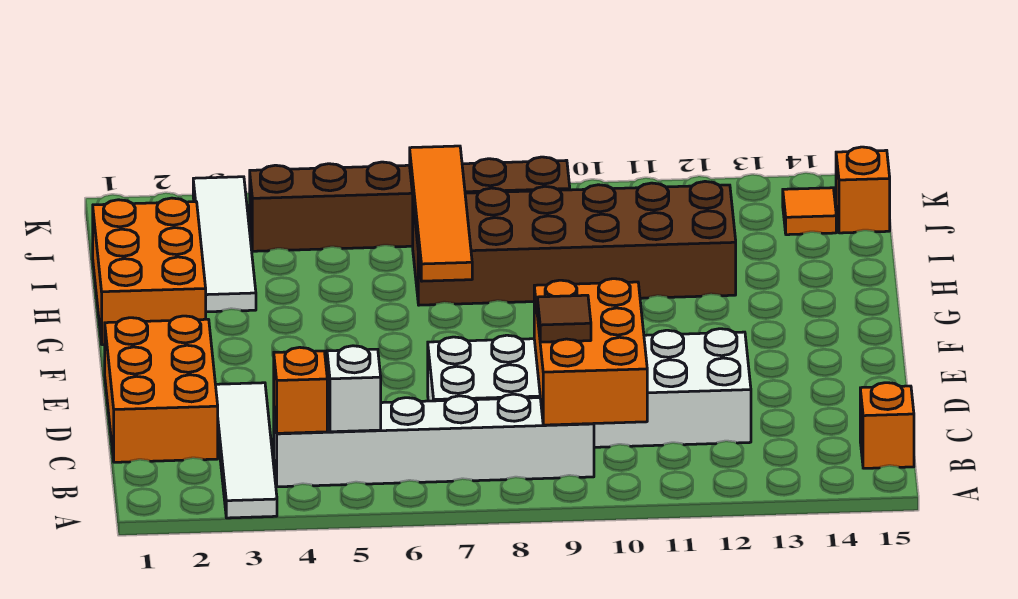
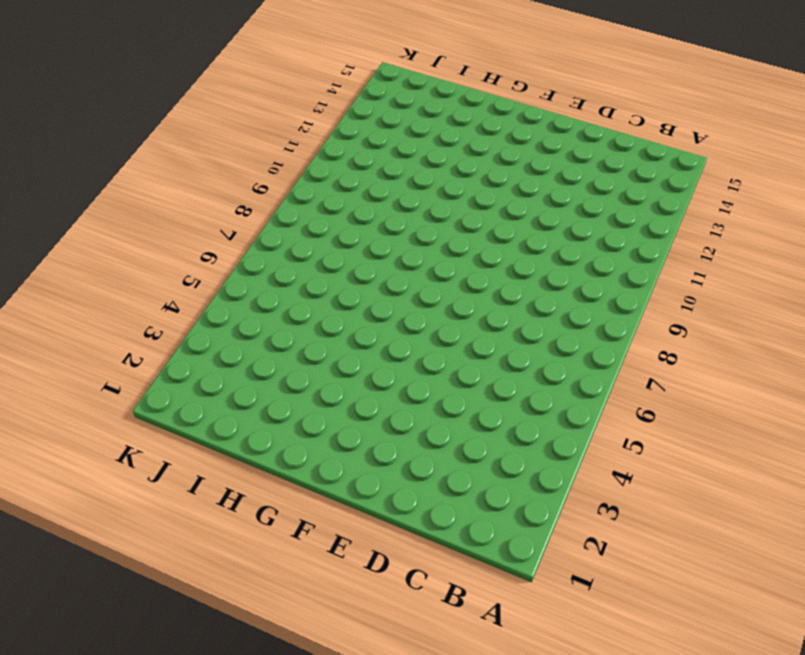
none -> white 1x4 tile [216,383,277,518]
none -> white 1x6 brick [274,394,594,487]
none -> orange 1x1 brick [860,383,914,468]

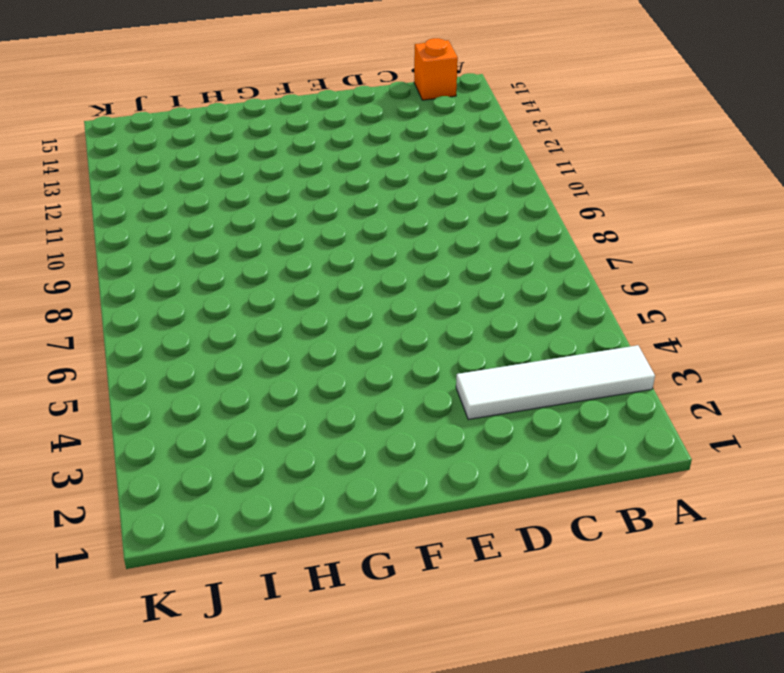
none -> white 1x6 brick [274,394,594,487]
none -> orange 2x3 brick [105,316,218,462]
none -> white 2x6 brick [428,329,751,447]

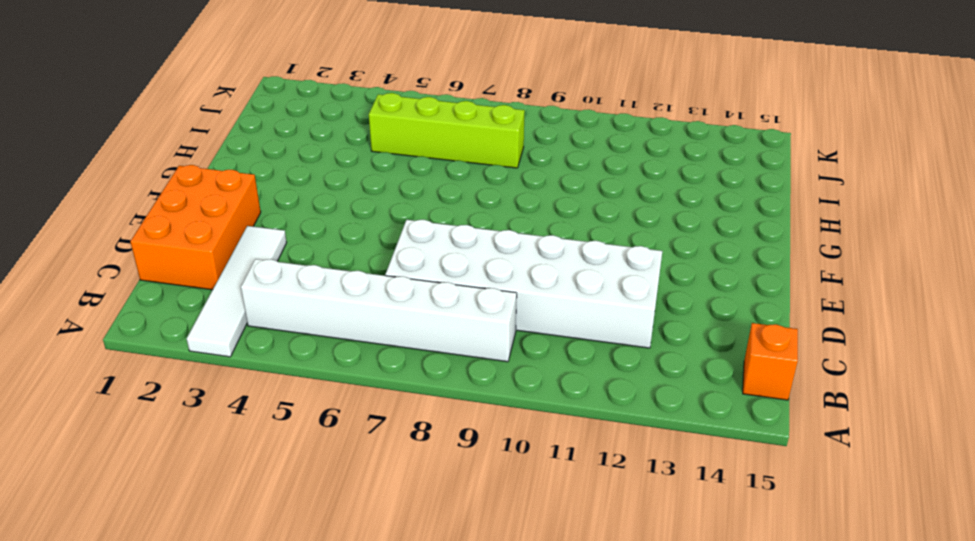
lime 1x4 brick [369,93,525,168] -> brown 2x6 brick [413,181,736,305]
none -> orange 2x3 brick [93,198,206,345]
none -> white 1x4 tile [193,177,256,312]
none -> brown 1x6 brick [250,157,570,251]

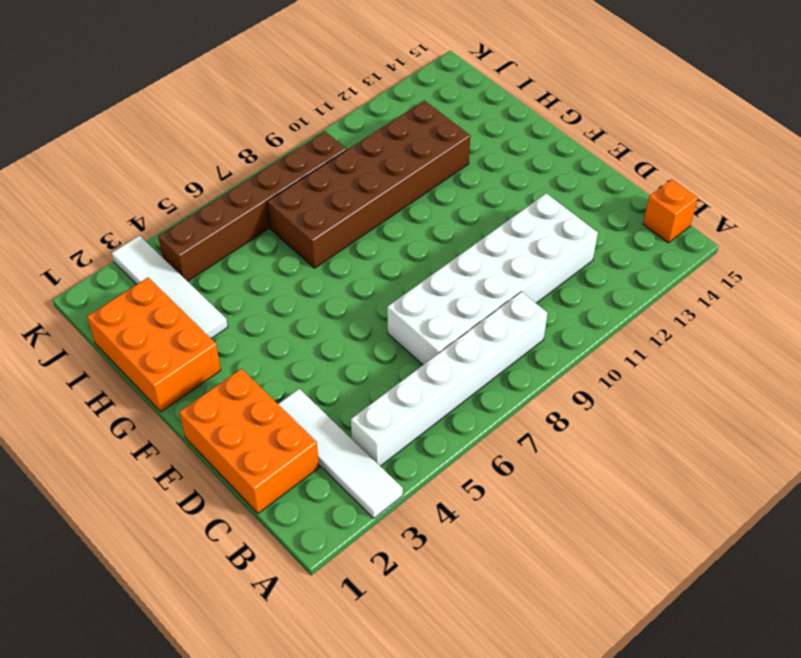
none -> orange 1x1 tile [783,188,836,235]
none -> orange 1x1 brick [836,147,890,233]
none -> orange 1x1 brick [274,347,327,433]

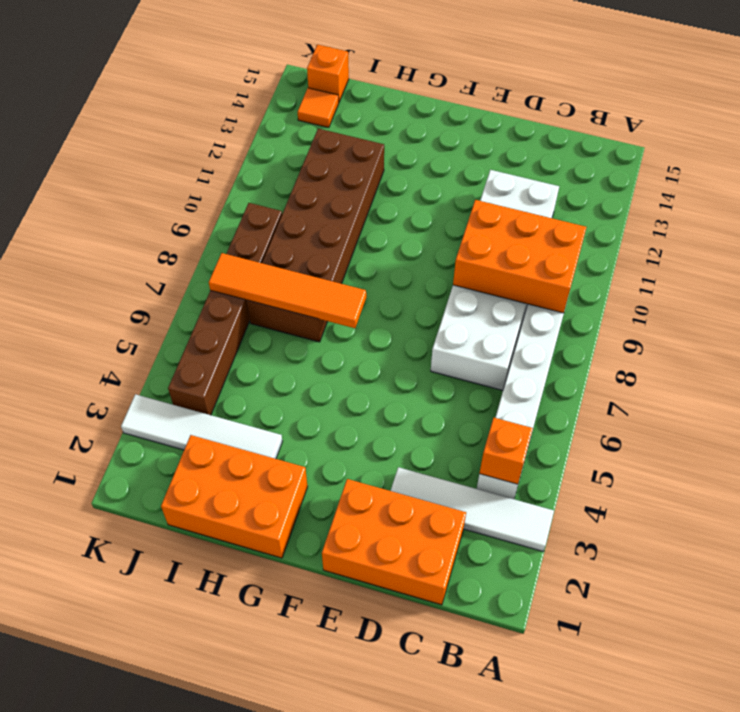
none -> orange 1x1 brick [860,383,914,468]
none -> white 1x1 brick [327,346,381,432]
none -> brown 1x1 tile [537,295,591,342]

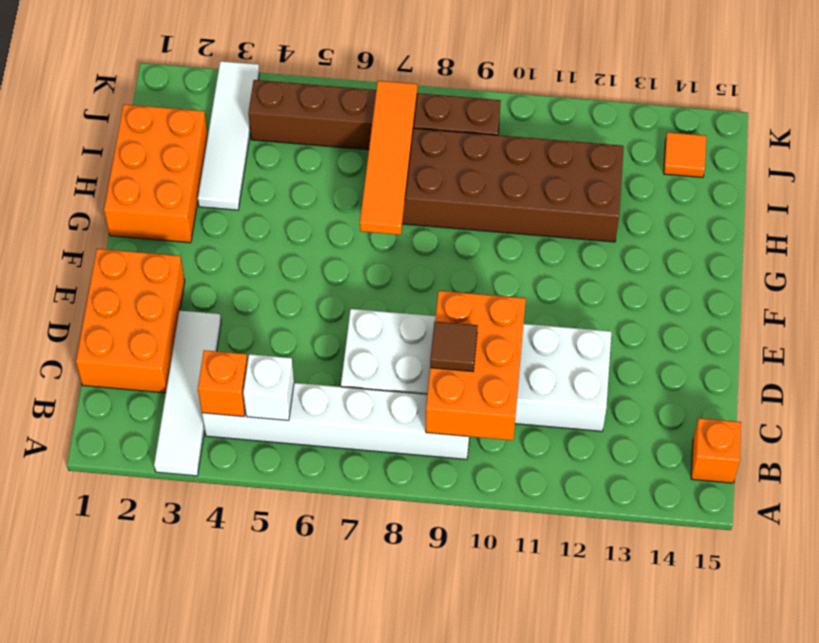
none -> orange 1x1 brick [836,147,890,233]

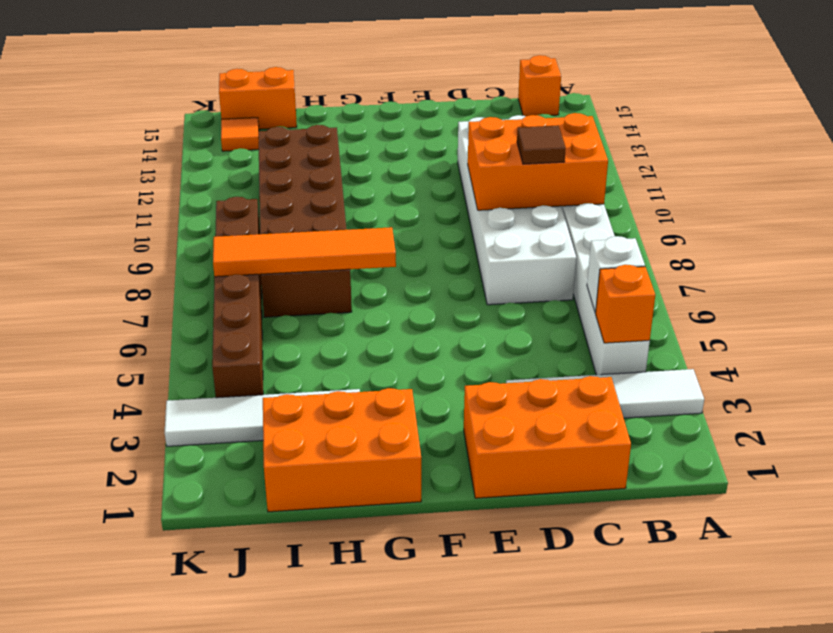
orange 1x2 brick [219,67,297,129] -> orange 1x1 brick [836,147,890,233]

